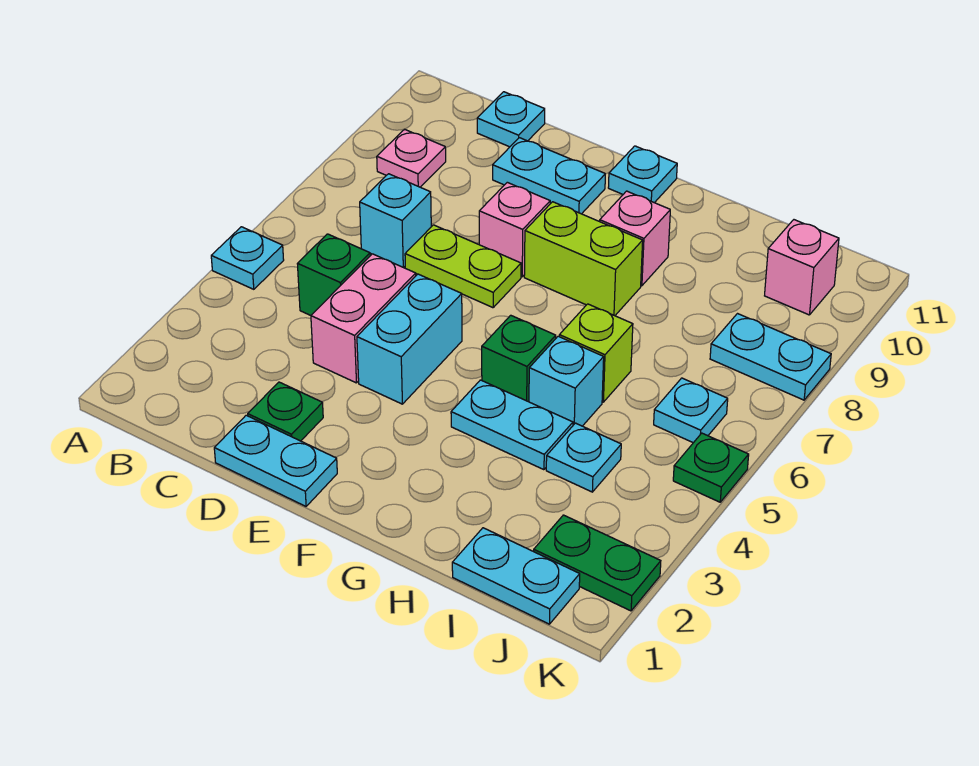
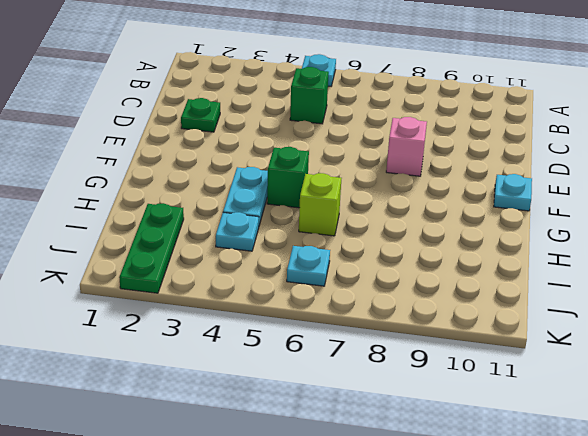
green 1x3 plate [119,203,184,293] -> green 1x2 plate [534,515,661,611]
none -> pink 1x1 plate [377,129,446,187]
none -> cyan 1x1 brick [360,174,431,267]
none -> cyan 1x1 plate [477,92,545,147]

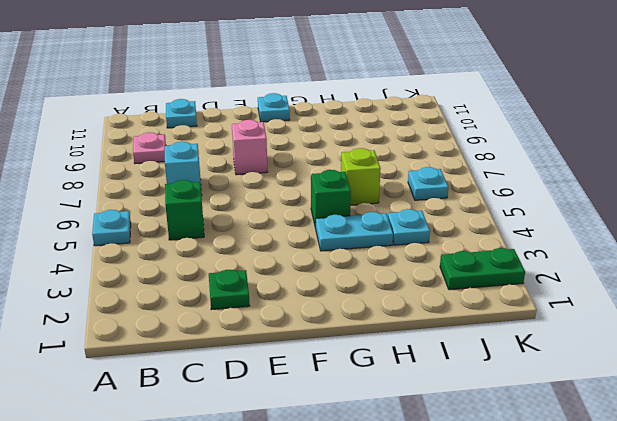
none -> cyan 1x2 plate [214,415,337,506]
none -> pink 1x2 brick [311,254,416,383]
none -> lime 1x2 plate [405,225,521,308]

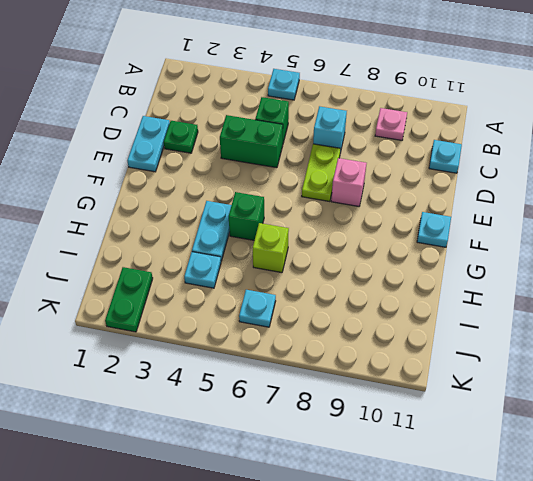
green 1x2 brick [220,115,283,168] -> pink 1x2 brick [311,254,416,383]
none -> cyan 1x2 plate [493,138,605,214]
none -> cyan 1x2 brick [357,274,462,404]
none -> lime 1x2 brick [524,202,643,316]

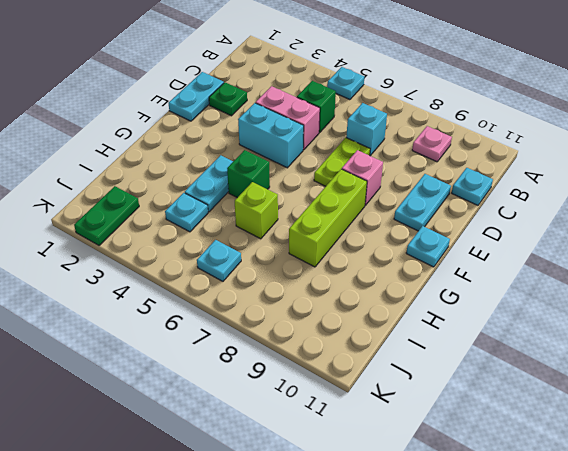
lime 1x3 brick [289,169,367,267] -> lime 1x2 brick [524,202,643,316]
none -> pink 1x1 brick [600,191,670,286]
none -> cyan 1x1 brick [529,336,604,426]
none -> cyan 1x2 plate [452,528,580,624]

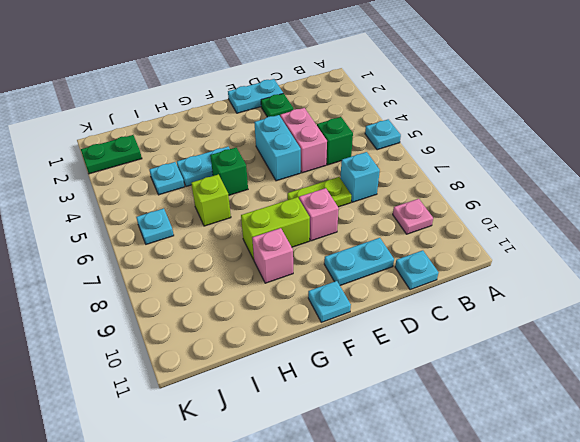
none -> cyan 1x1 brick [529,336,604,426]
none -> cyan 1x2 plate [452,528,580,624]
none -> cyan 1x2 plate [710,314,831,400]

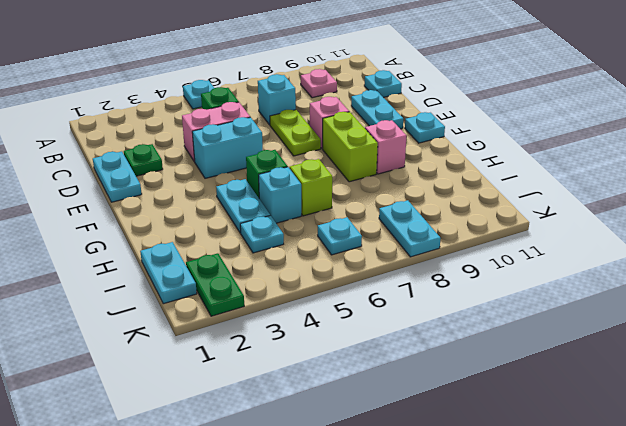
none -> pink 1x1 brick [765,220,839,315]
none -> green 1x1 plate [673,433,749,502]

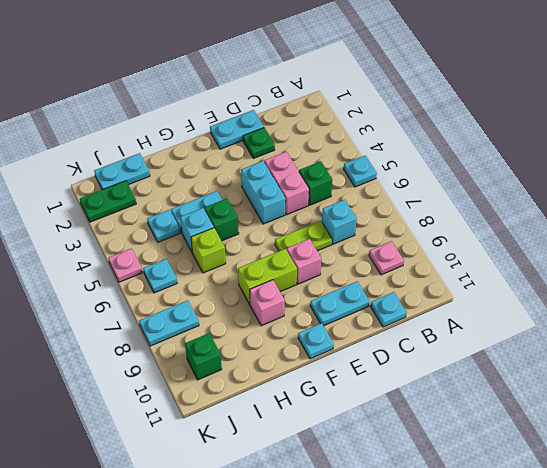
green 1x1 brick [185,333,222,380] -> pink 1x1 brick [765,220,839,315]
pink 1x1 plate [109,248,142,282] -> green 1x1 plate [673,433,749,502]

